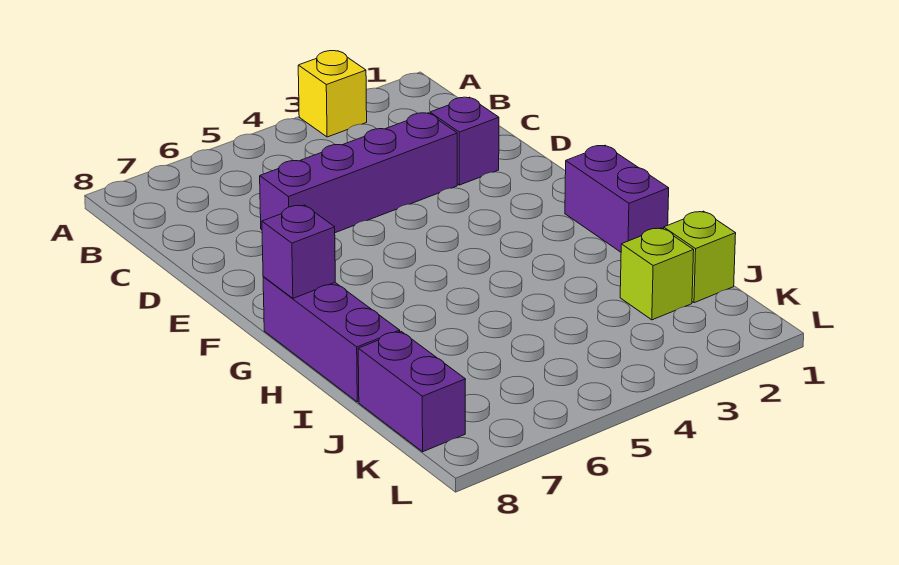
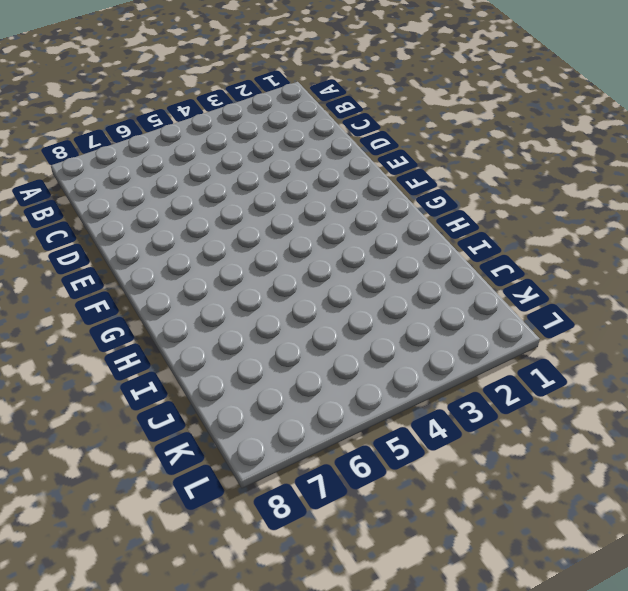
none -> yellow 1x1 brick [298,51,367,137]
none -> purple 1x1 brick [430,97,499,185]

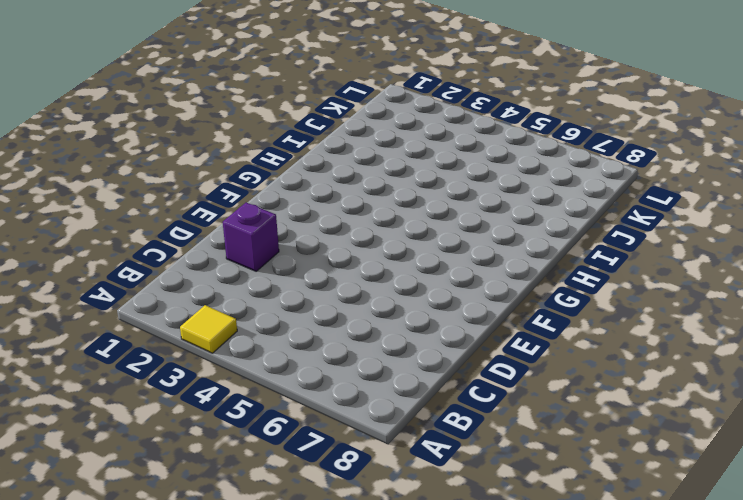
yellow 1x1 tile [180,305,237,353] -> yellow 1x1 brick [298,51,367,137]
none -> purple 1x4 brick [260,113,457,233]
none -> purple 1x2 brick [565,145,669,252]

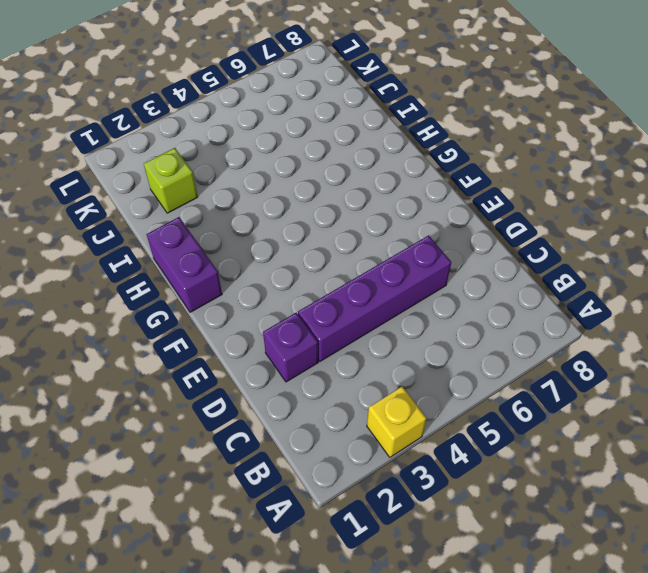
none -> purple 1x3 brick [263,277,400,402]
none -> lime 1x1 brick [664,211,736,303]

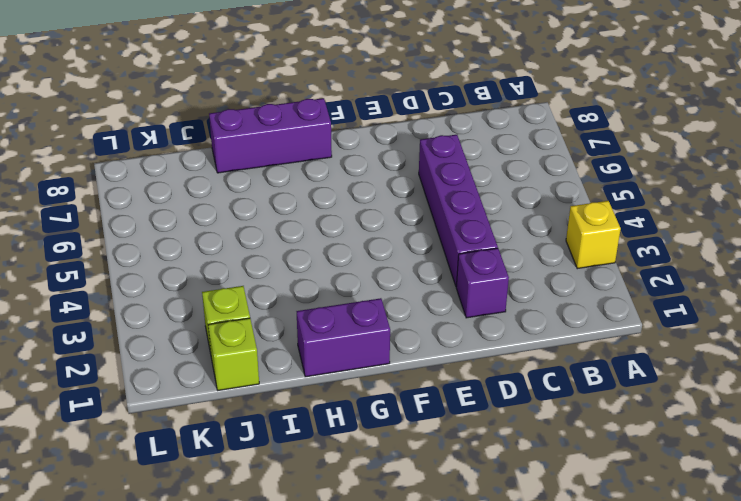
none -> purple 1x2 brick [358,332,466,452]
none -> purple 1x1 brick [262,205,335,298]

